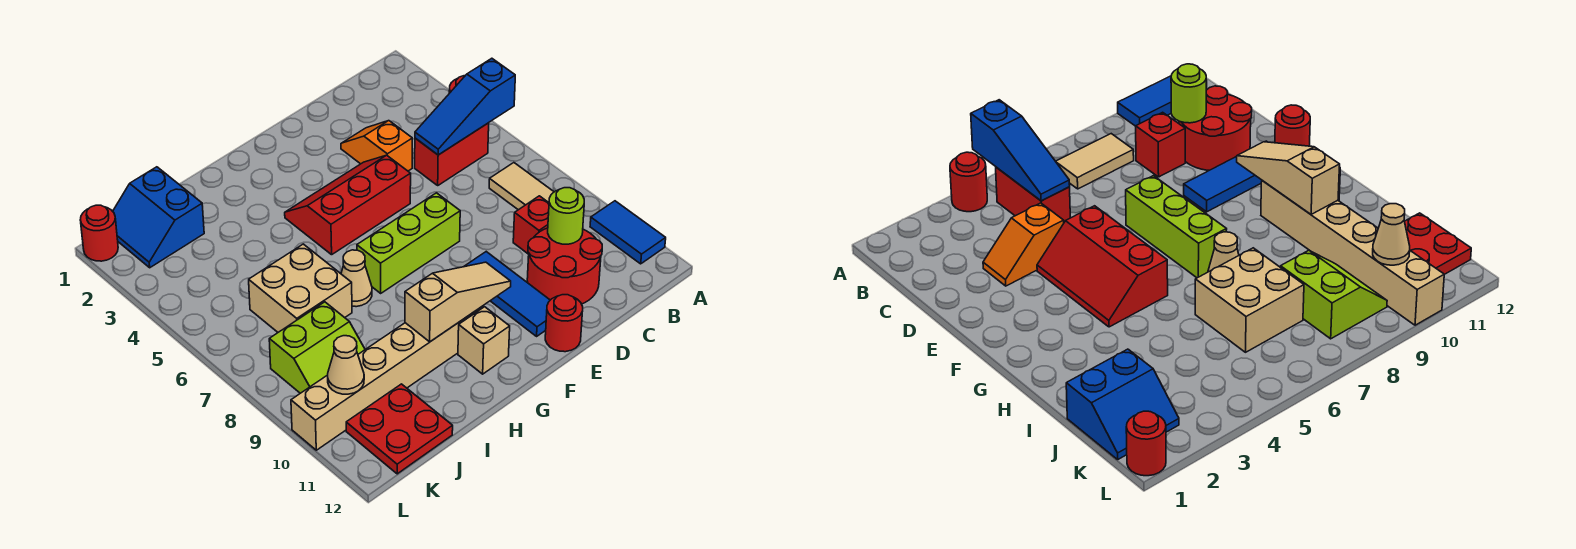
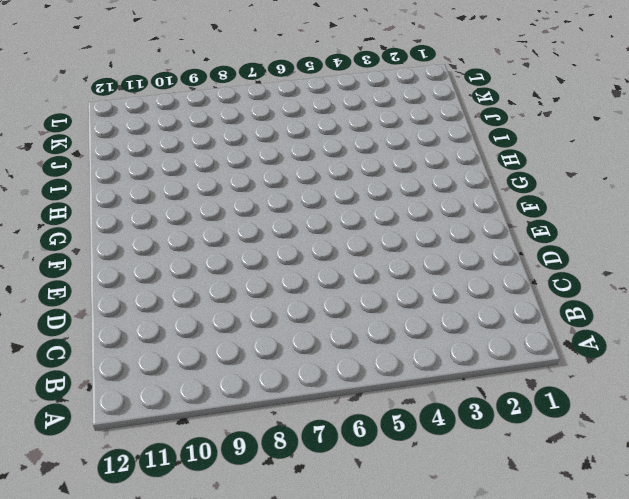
none -> red 1x1 round brick [950,152,987,212]
none -> blue 1x2 tile [590,201,666,264]
none -> red 1x2 brick [415,123,489,185]

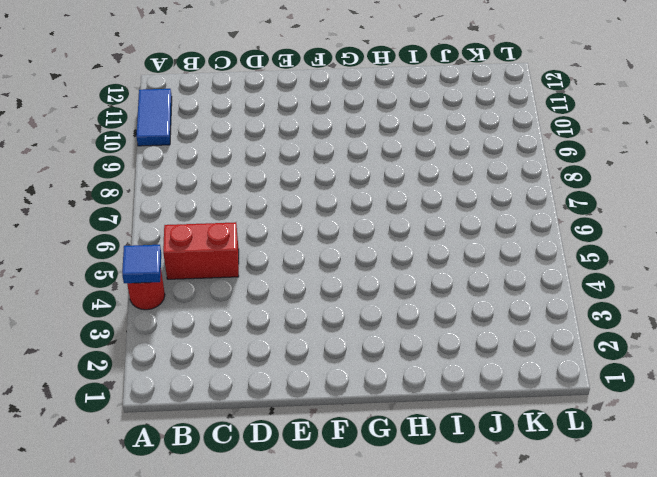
blue 1x1 tile [122,245,161,283] -> none
none -> tan 1x2 tile [489,163,554,210]
none -> red 1x1 brick [513,196,549,254]
none -> red 2x2 round brick [527,228,602,304]

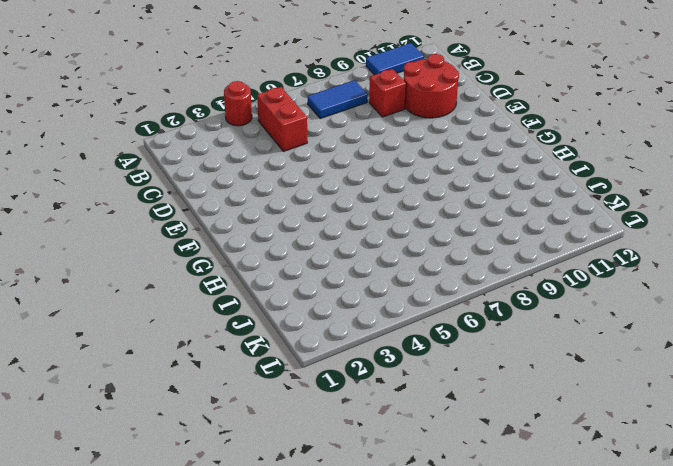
blue 1x2 tile [308,80,368,119] -> tan 1x2 tile [489,163,554,210]
none -> orange 1x2 slope [341,121,412,171]
none -> red 2x3 slope [285,155,411,255]
none -> lime 1x3 brick [357,193,460,293]

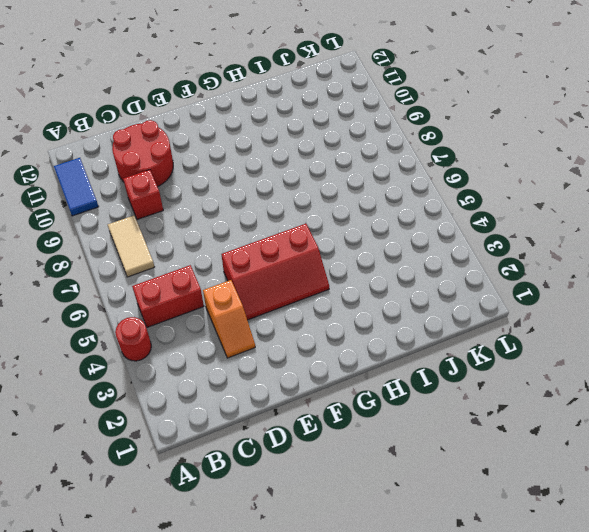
none -> lime 1x3 brick [357,193,460,293]
none -> blue 1x3 tile [464,252,550,336]
none -> red 1x1 round brick [545,295,583,352]

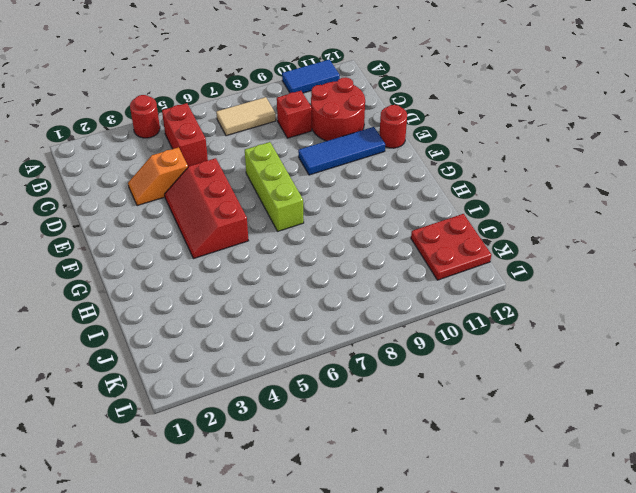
none -> tan 1x6 brick [291,306,483,450]
none -> tan 1x1 brick [458,307,510,374]
none -> tan 1x1 cone [341,250,372,307]

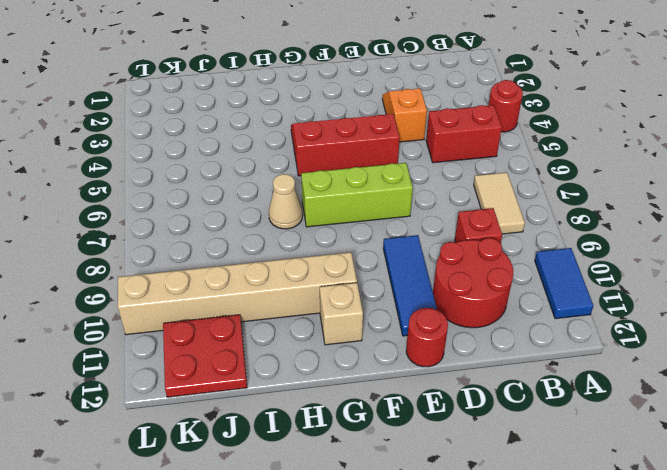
none -> tan 2x2 brick [249,244,352,332]
none -> blue 2x2 slope [113,167,204,268]
none -> lime 2x2 slope [269,302,365,393]

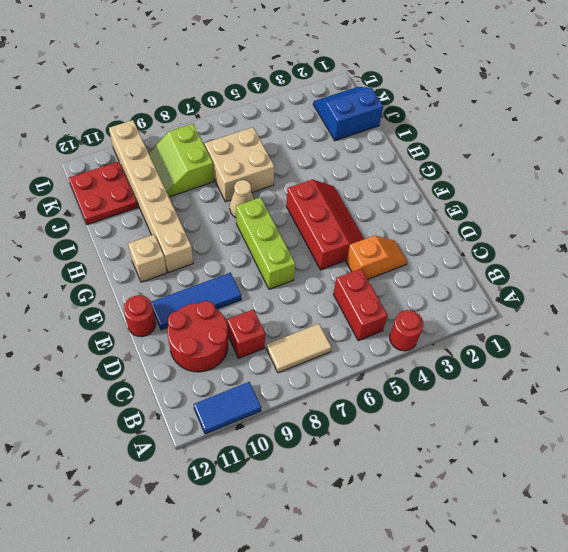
none -> red 1x1 round brick [80,205,118,261]
none -> blue 1x3 slope [415,58,515,155]
none -> lime 1x1 round brick [548,188,584,244]

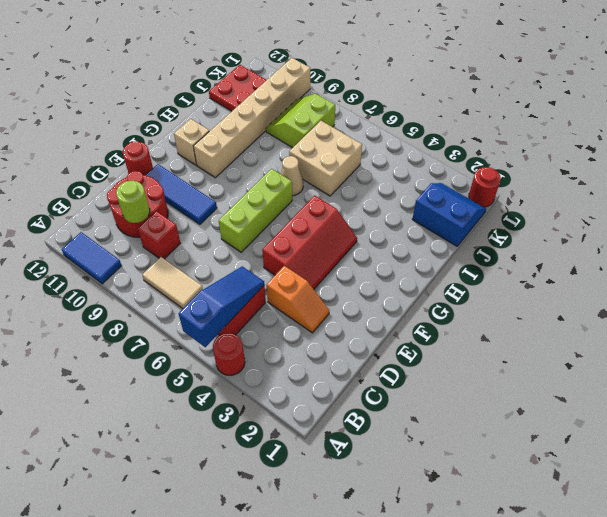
none -> tan 1x3 slope [405,262,511,342]
none -> tan 1x1 cone [328,336,364,394]

